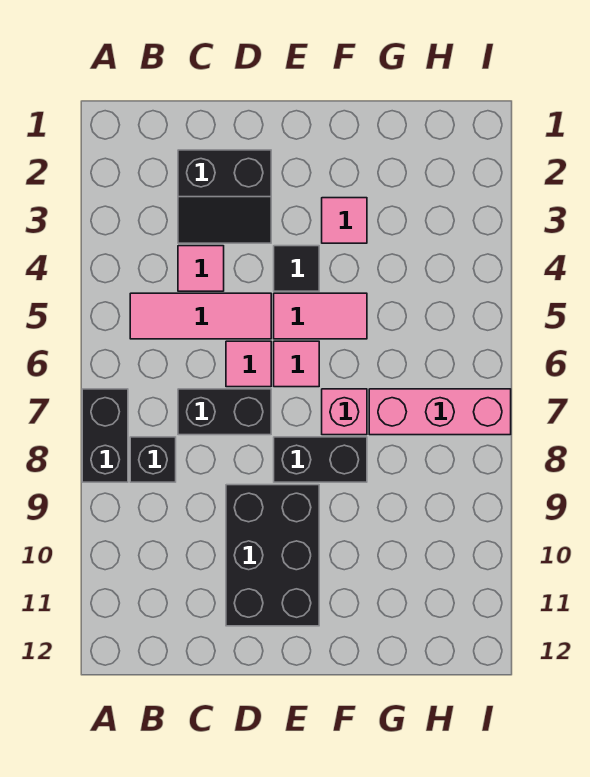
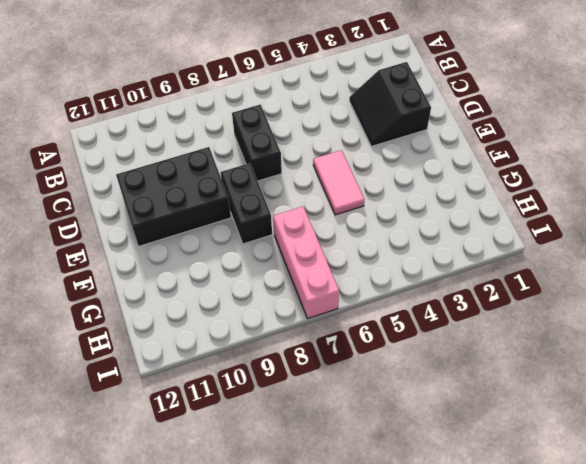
none -> black 1x2 brick [82,389,128,482]
none -> pink 1x3 tile [130,293,271,339]
none -> black 1x1 brick [130,437,176,482]

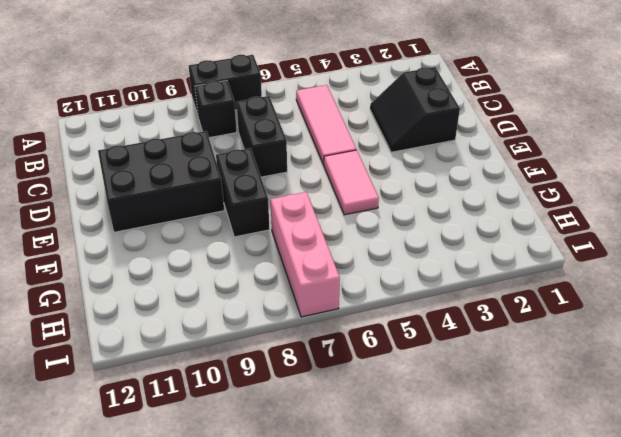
none -> pink 1x1 tile [178,246,224,291]
none -> pink 1x1 tile [226,341,271,387]
none -> black 1x1 tile [274,246,319,291]

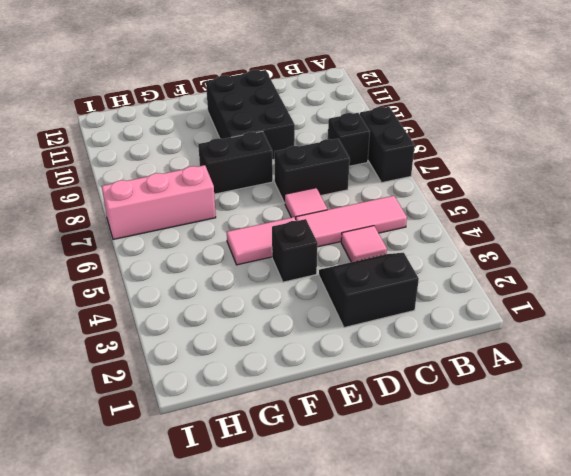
black 1x1 brick [272,219,318,282] -> black 1x1 tile [274,246,319,291]
none -> pink 1x1 tile [274,341,319,387]
none -> pink 1x1 tile [322,198,367,243]
none -> pink 1x1 brick [322,389,367,435]

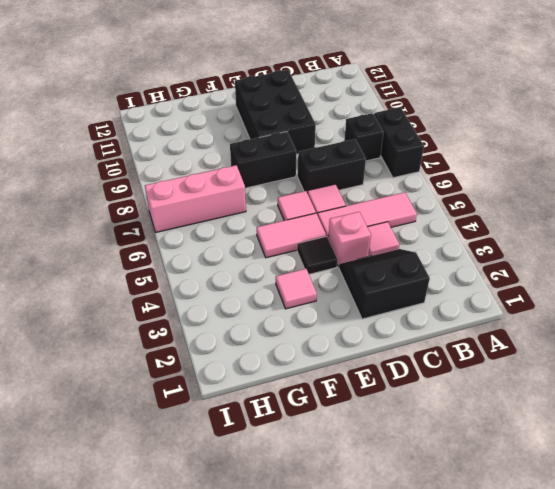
pink 1x1 brick [328,212,371,267] -> pink 1x1 brick moved to [322,389,367,435]

